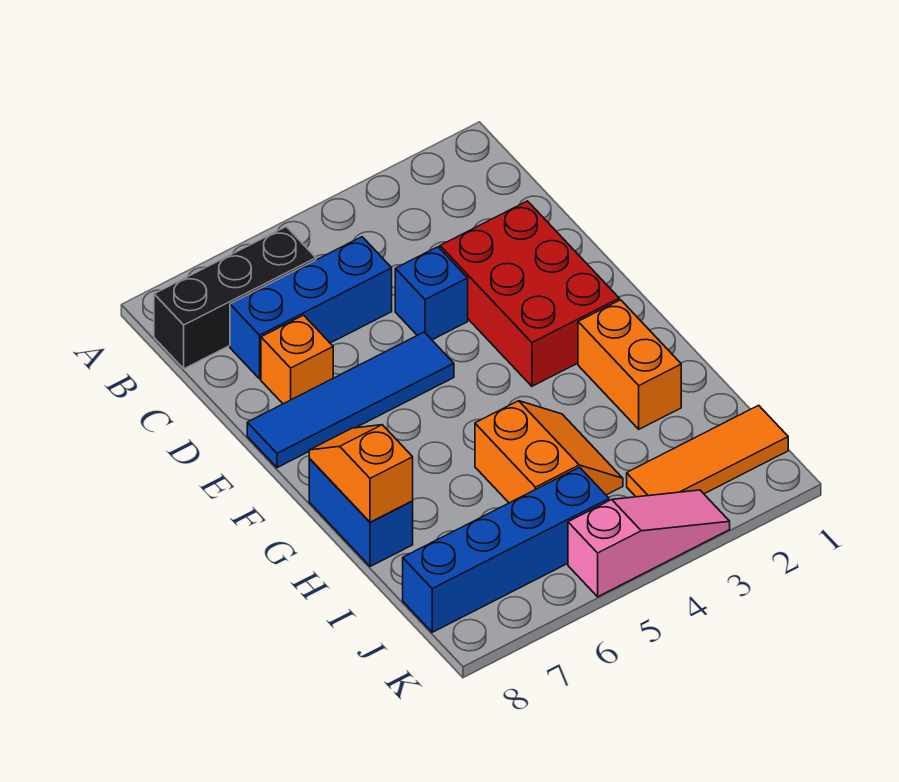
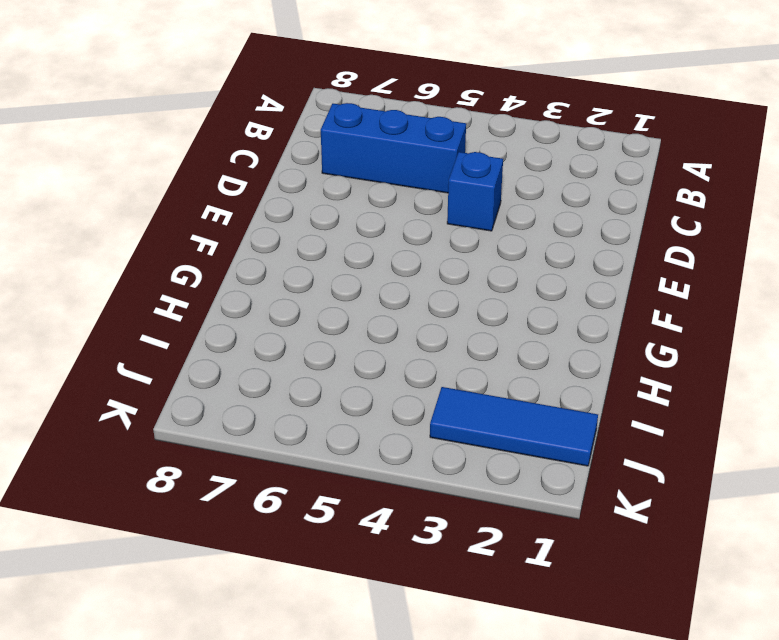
blue 1x3 tile [430,387,598,466] -> orange 1x3 tile [627,405,788,497]
none -> black 1x3 brick [154,227,316,369]
none -> red 2x3 brick [440,201,619,386]
none -> orange 1x1 brick [261,315,333,404]

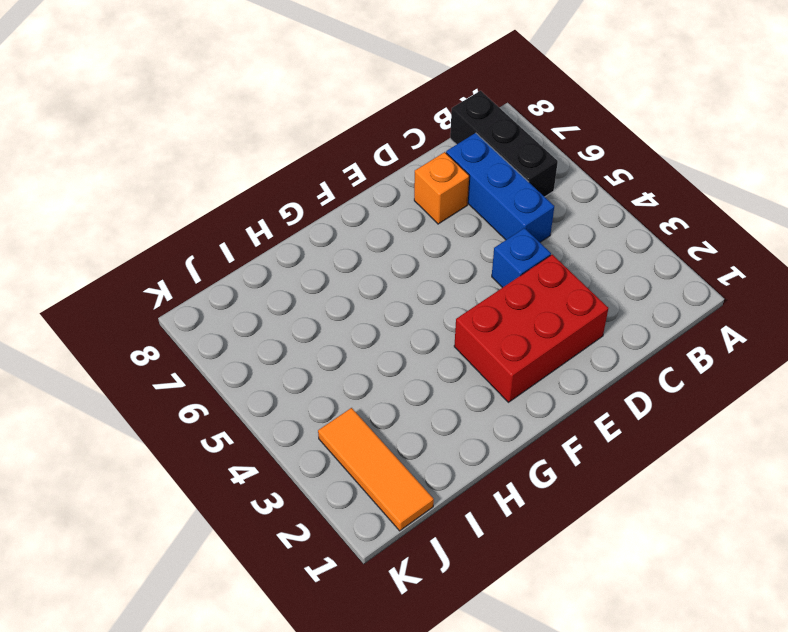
none -> blue 1x4 tile [247,332,454,468]
none -> orange 1x2 brick [578,300,681,429]
none -> blue 1x2 brick [309,459,413,567]

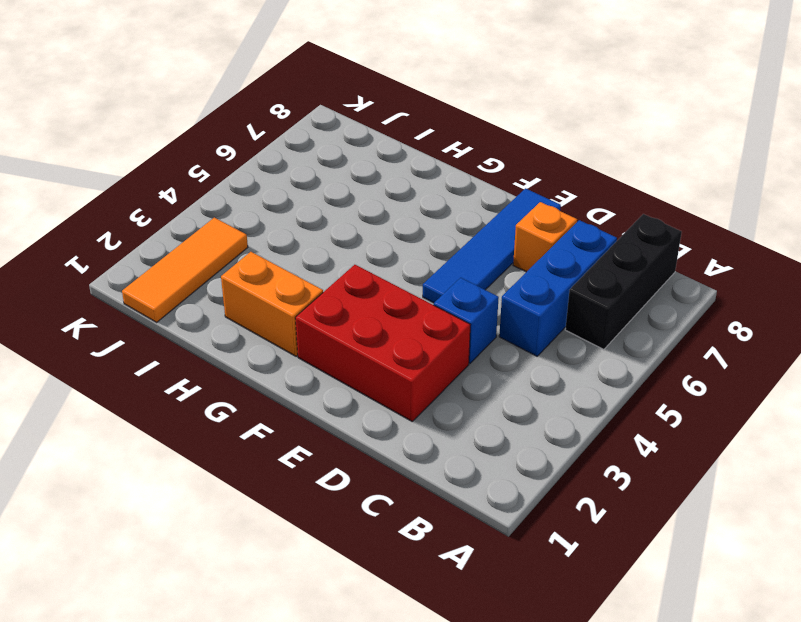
none -> blue 1x2 brick [309,459,413,567]
none -> orange 2x2 slope [475,401,623,503]
none -> blue 1x4 brick [403,467,609,632]

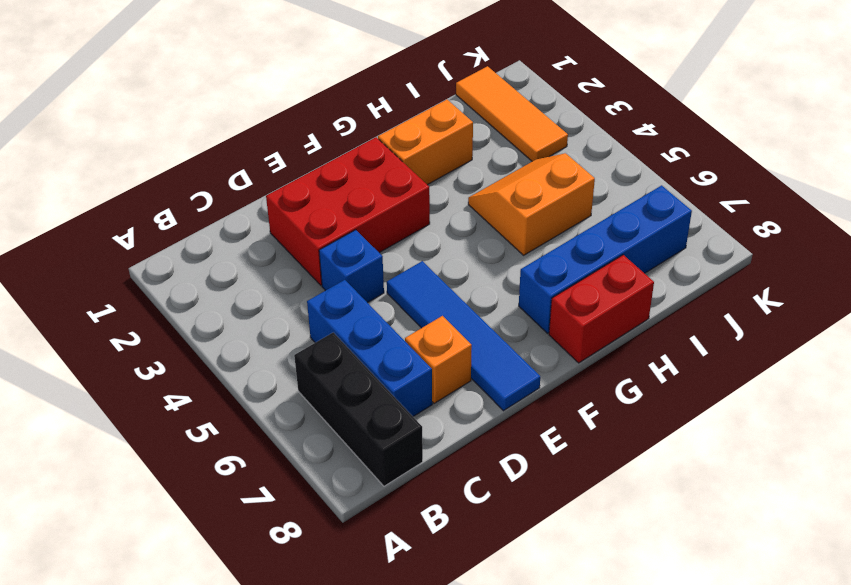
blue 1x4 brick [519,185,692,333] -> blue 1x4 brick turned to [403,467,609,632]
red 1x2 brick [549,255,654,363] -> blue 1x2 brick [309,459,413,567]
none -> pink 1x3 slope [568,490,730,597]
none -> orange 1x2 slope [309,425,413,522]

